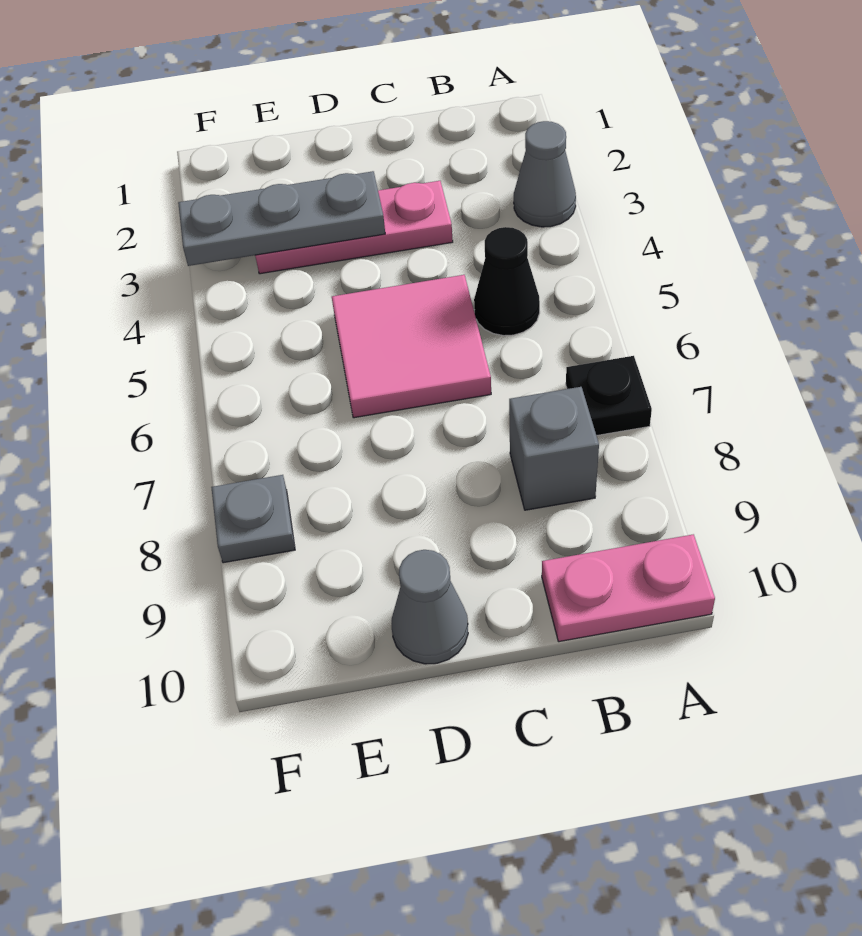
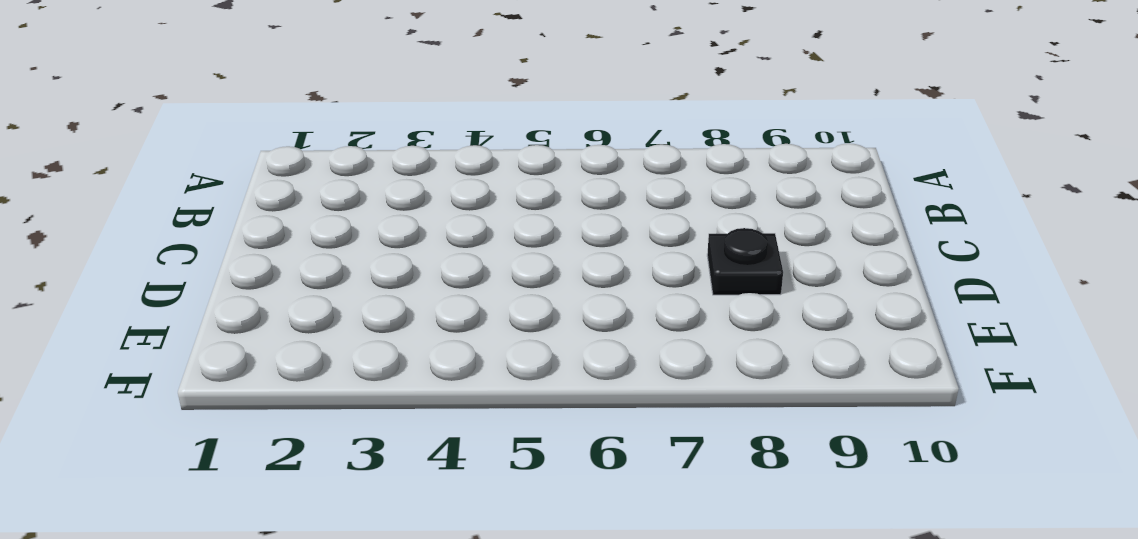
black 1x1 plate [707,228,783,295] -> black 1x1 plate moved to [566,356,652,436]
none -> grey 1x1 cone [514,121,576,227]
none -> pink 1x2 plate [542,534,715,642]

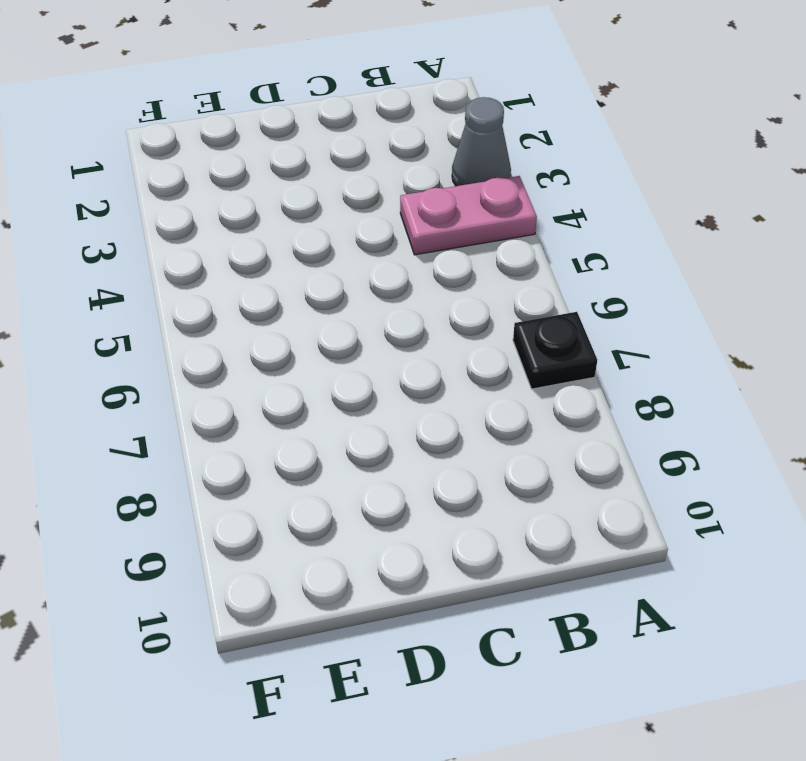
pink 1x2 plate [400,176,537,255] -> pink 1x2 plate moved to [542,534,715,642]
none -> black 1x1 cone [474,227,540,336]
none -> grey 1x1 brick [509,387,599,510]

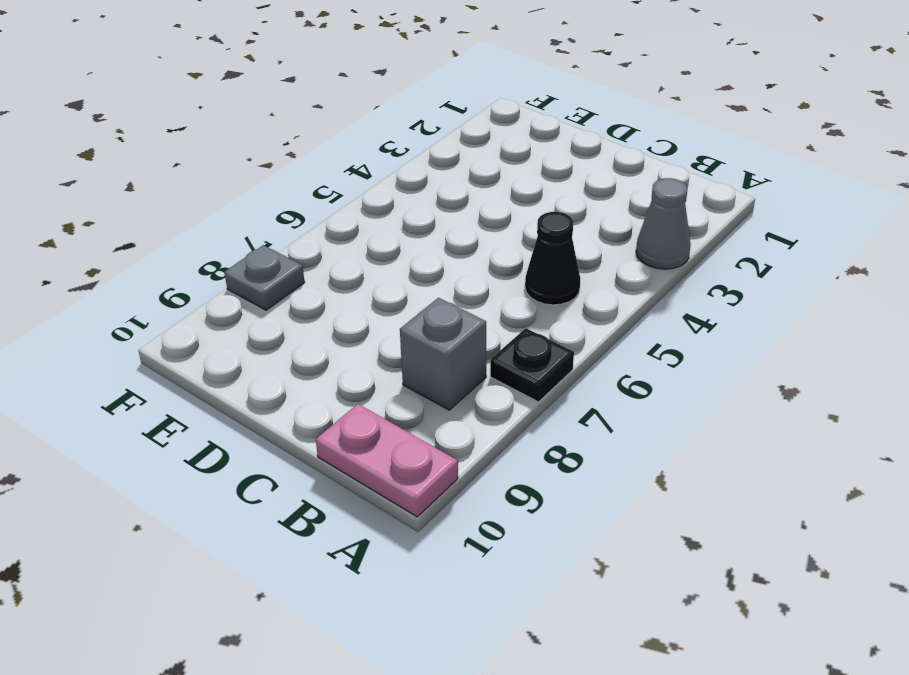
none -> pink 1x3 plate [255,181,453,274]
none -> pink 2x2 tile [332,275,491,418]

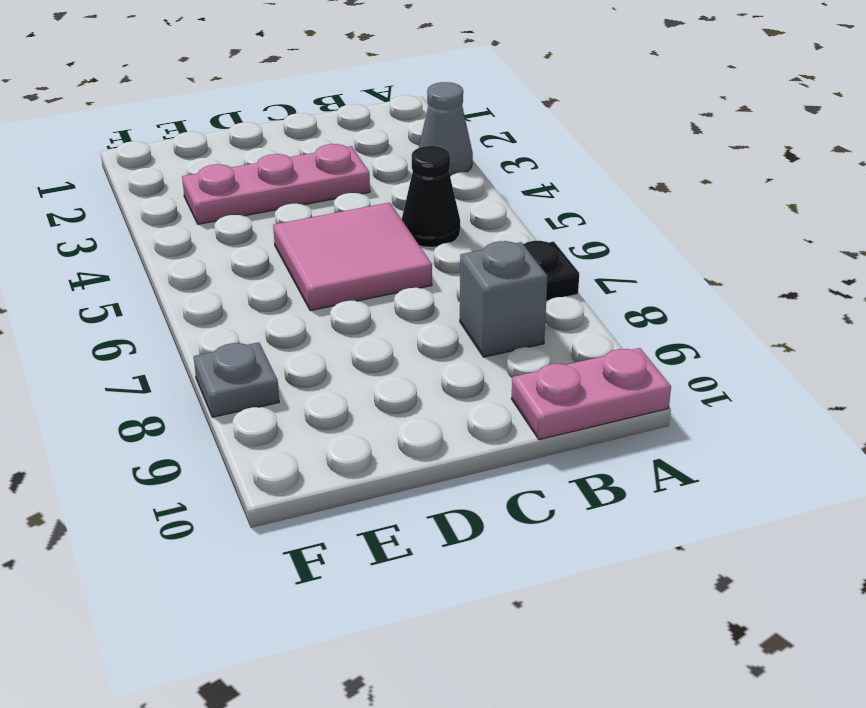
none -> grey 1x1 cone [392,550,468,664]
none -> grey 1x3 plate [178,171,385,266]

